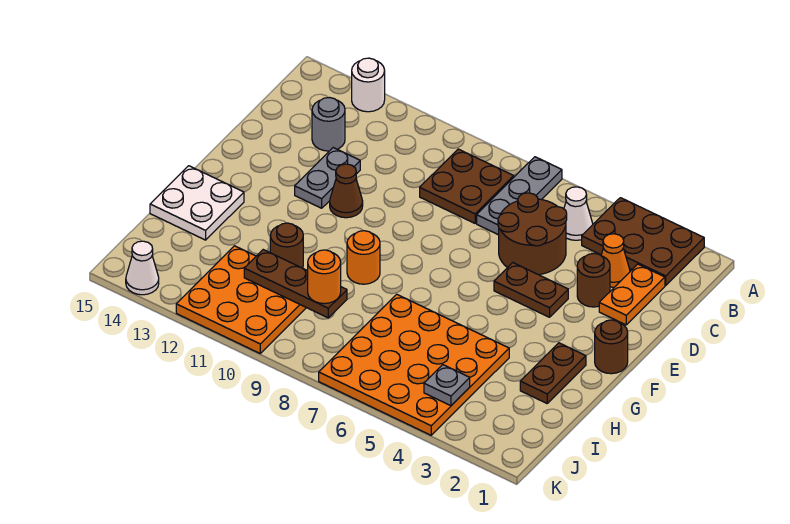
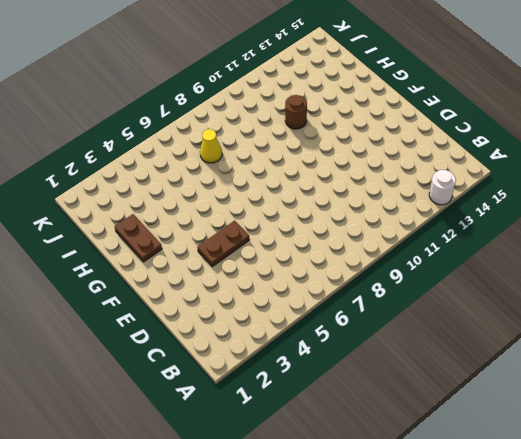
yellow 1x1 cone [200,129,222,163] -> orange 4x4 plate [319,294,509,435]
none -> brown 2x3 plate [582,198,704,285]
none -> grey 1x3 plate [477,157,562,235]
none -> white 1x1 cone [564,187,593,240]

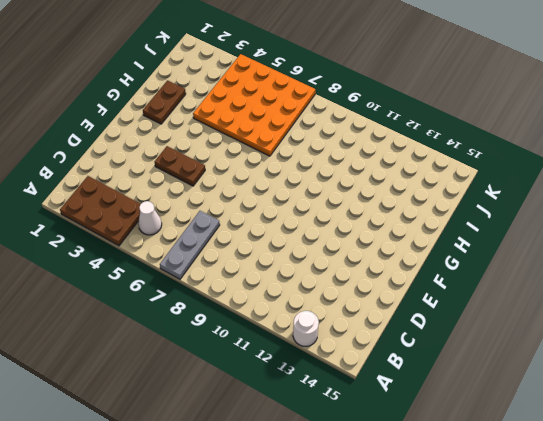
none -> brown 2x2 plate [420,149,514,223]
none -> orange 1x2 plate [599,264,665,325]
none -> orange 1x1 cone [601,234,630,287]

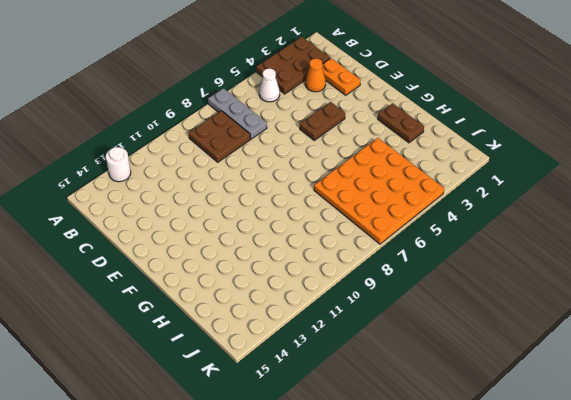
none -> brown 2x2 round brick [498,193,567,275]
none -> grey 1x1 round brick [312,98,345,151]
none -> brown 1x1 round brick [577,253,610,307]

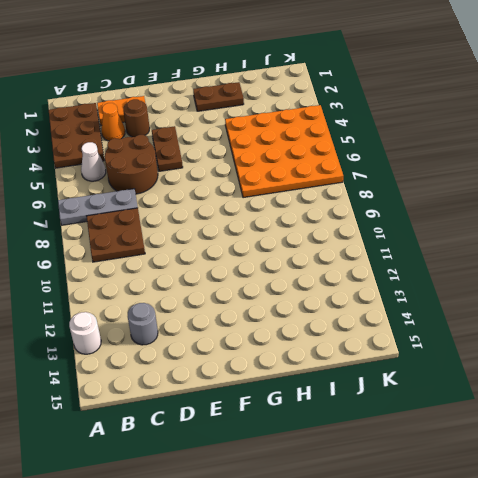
none -> grey 1x2 plate [295,148,360,208]
none -> brown 1x1 cone [330,164,363,218]
none -> brown 1x1 round brick [595,320,628,374]

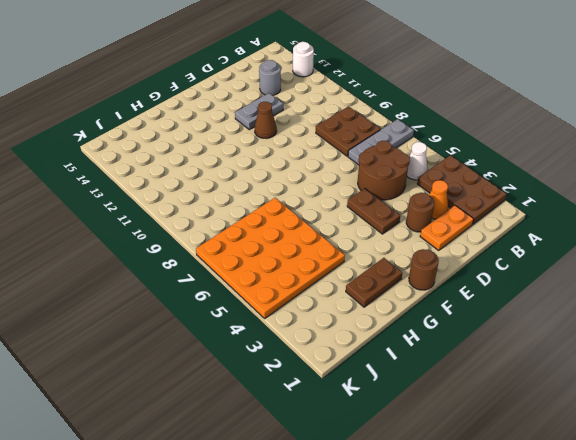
none -> orange 1x1 round brick [347,231,380,284]
none -> white 2x2 plate [150,166,244,240]
none -> brown 1x1 round brick [270,223,303,268]

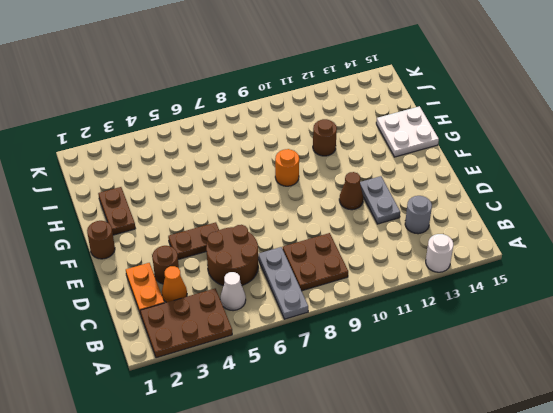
none -> orange 4x4 plate [319,294,509,435]
none -> orange 3x3 plate [176,246,306,353]
none -> white 1x1 cone [126,241,159,295]

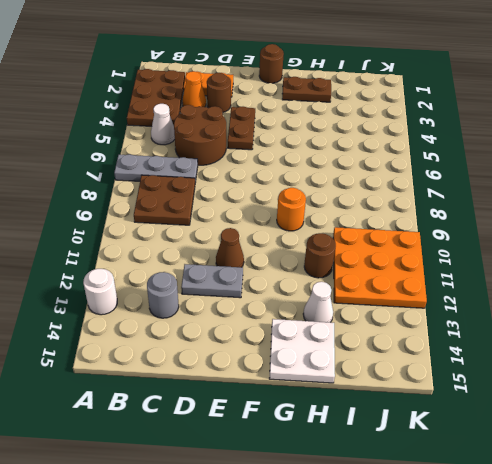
white 1x1 cone [303,282,333,322] -> white 1x1 cone moved to [126,241,159,295]
none -> orange 4x4 plate [319,294,509,435]
none -> brown 1x3 plate [244,250,347,318]
none -> grey 1x1 plate [424,365,470,406]

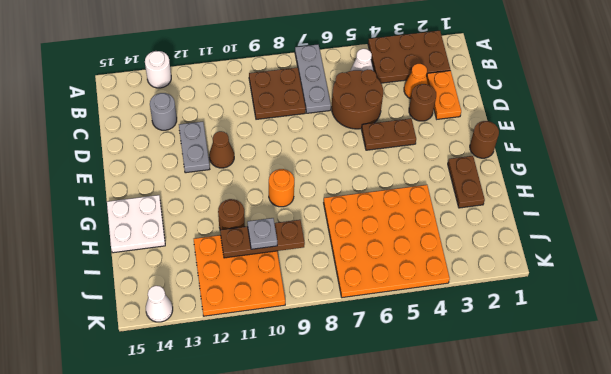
grey 1x1 plate [247,218,277,249] -> grey 1x1 plate moved to [424,365,470,406]
none -> orange 1x1 round brick [308,250,341,304]

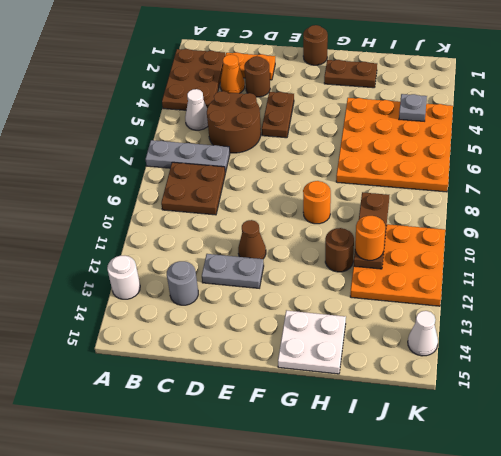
orange 1x1 round brick [355,216,385,260] -> orange 1x1 round brick moved to [308,250,341,304]

